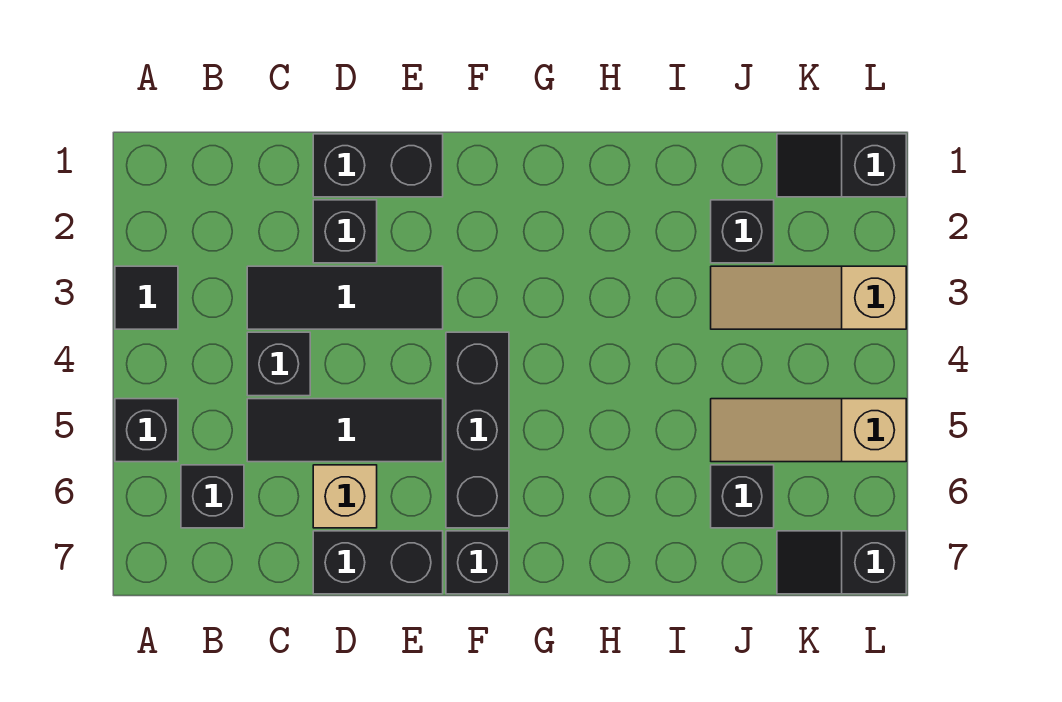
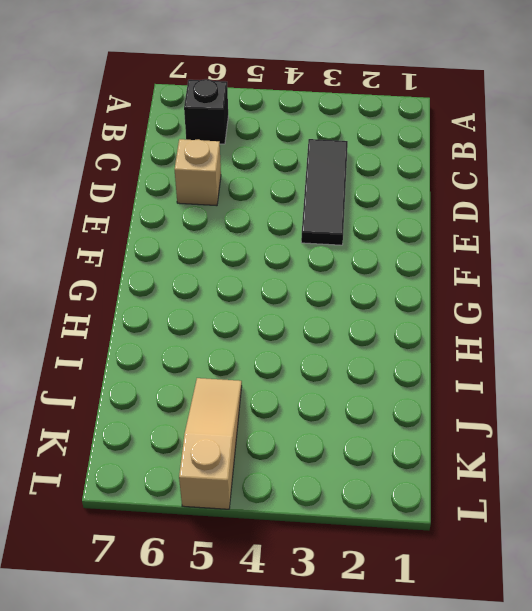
none -> black 1x1 tile [115,266,178,329]
none -> black 1x1 brick [115,399,178,462]
none -> black 1x1 brick [247,332,310,396]

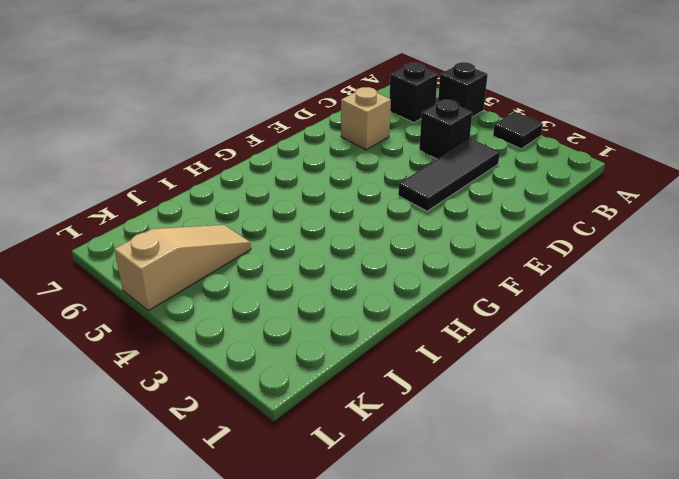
none -> black 1x3 tile [247,399,443,462]
none -> black 1x2 brick [313,134,443,197]
none -> black 1x1 brick [313,200,377,263]

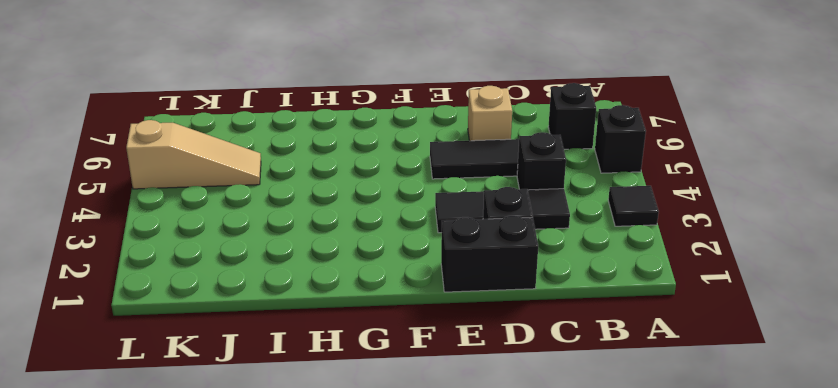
none -> black 1x2 brick [313,531,443,594]
none -> black 1x3 brick [446,332,509,528]
none -> black 1x1 brick [446,531,509,594]

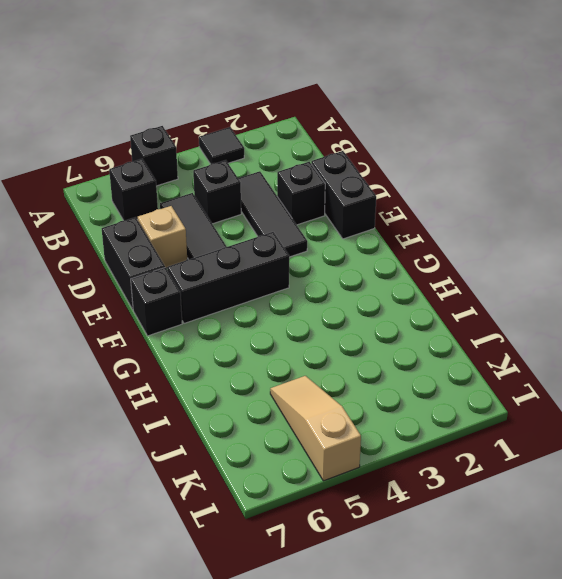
none -> black 1x1 brick [711,200,774,263]
none -> tan 1x3 slope [711,266,906,329]
none -> black 1x1 brick [711,465,774,528]

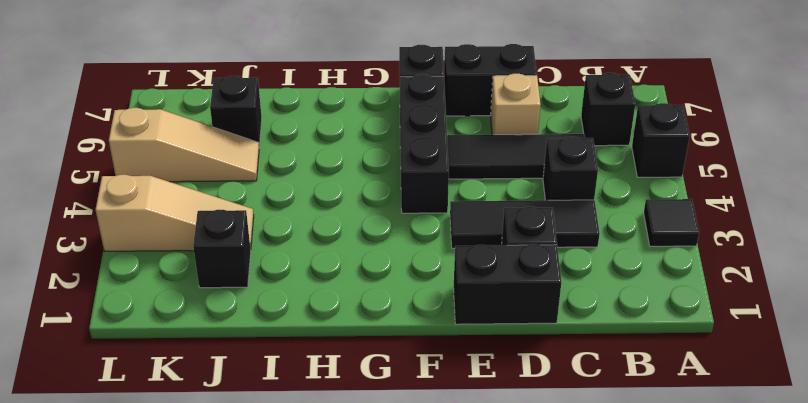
none -> black 1x2 slope [777,134,906,197]
none -> black 1x2 slope [777,531,906,594]

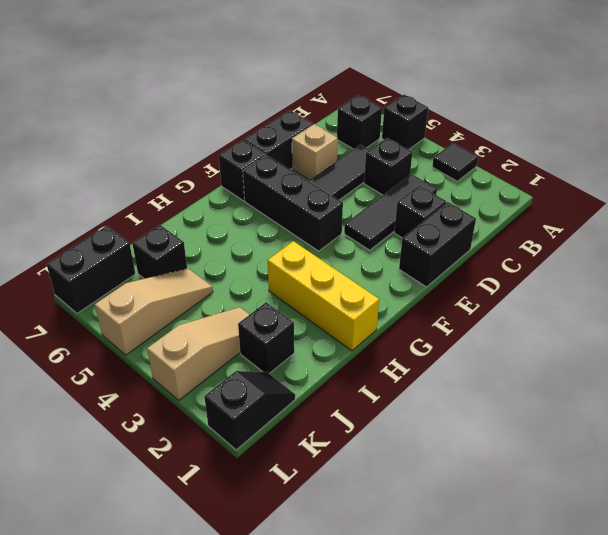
yellow 1x3 brick [268,241,379,351] -> none
black 1x2 brick [46,226,135,313] -> black 1x2 slope [777,531,906,594]

